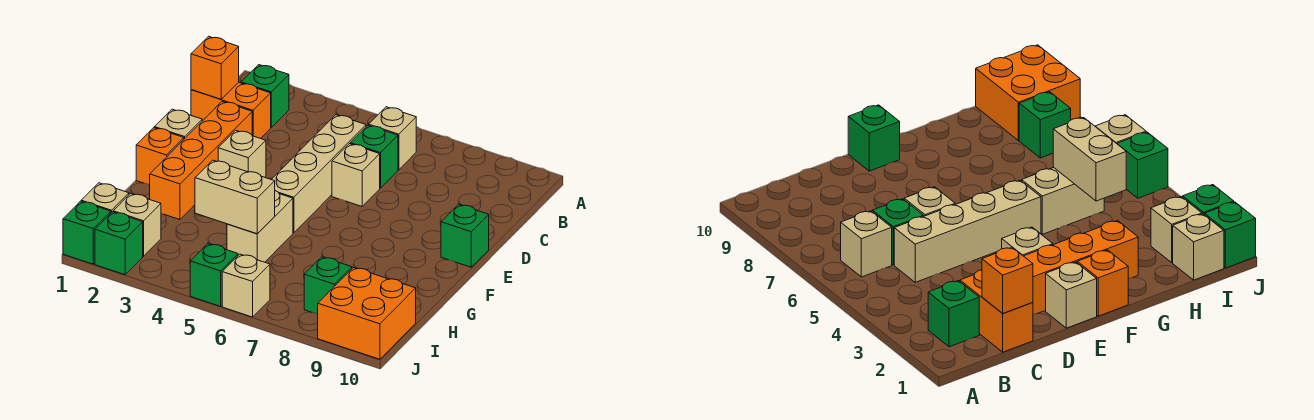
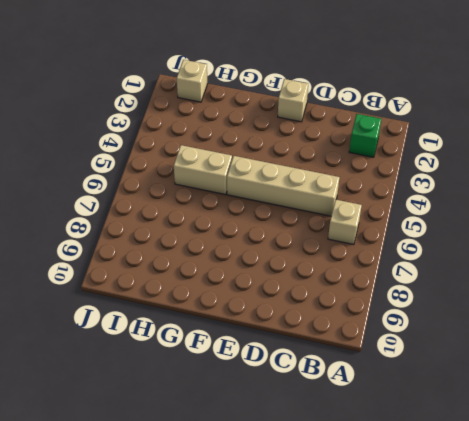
none -> orange 1x2 brick [191,82,271,139]
none -> green 1x1 brick [350,125,398,188]
none -> orange 1x4 brick [150,101,252,219]

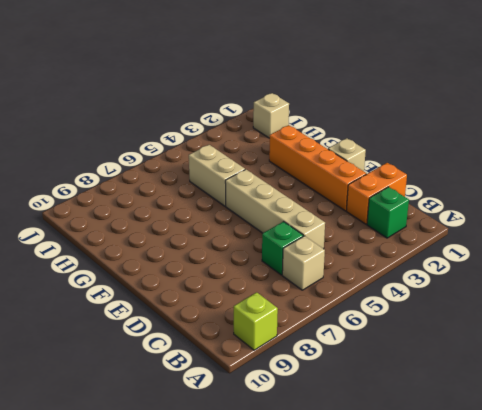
lime 1x1 brick [234,292,278,350] -> none
none -> tan 1x1 brick [332,144,380,206]
none -> tan 1x1 brick [218,130,266,177]
none -> green 1x1 brick [441,204,489,267]

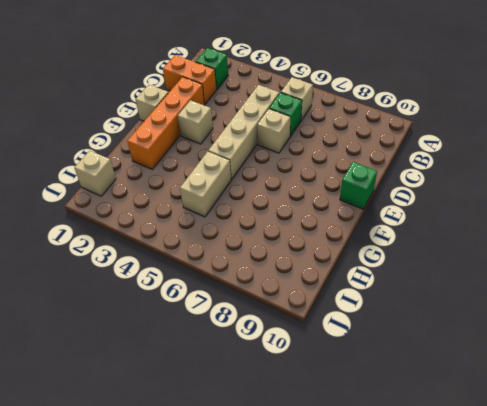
none -> orange 1x1 brick [136,128,184,185]
none -> tan 1x1 brick [113,193,161,256]
none -> green 1x1 brick [304,257,352,314]

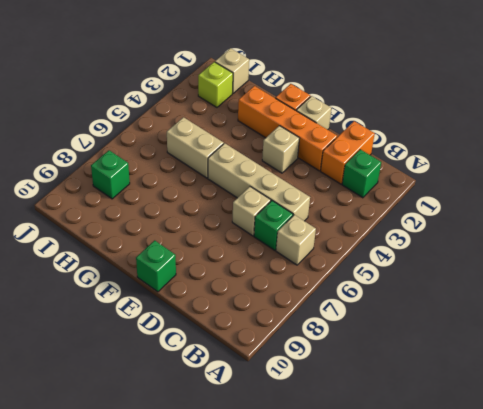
lime 1x1 brick [198,62,233,107] -> tan 1x1 brick [113,193,161,256]
none -> orange 2x2 brick [318,267,416,359]
none -> green 1x1 brick [63,201,111,264]
none -> green 1x1 brick [95,212,143,275]

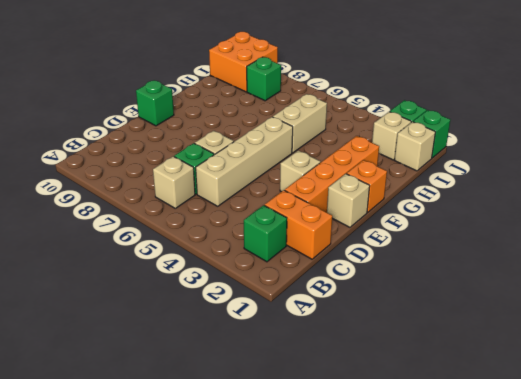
none -> green 1x1 brick [190,244,238,306]
none -> tan 1x1 brick [222,254,270,317]
none -> orange 1x1 brick [191,36,239,99]

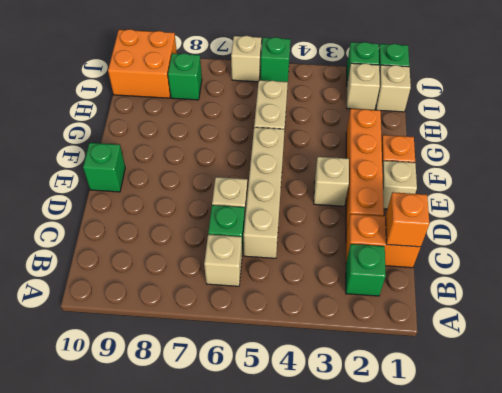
none -> tan 1x2 brick [195,160,275,234]

